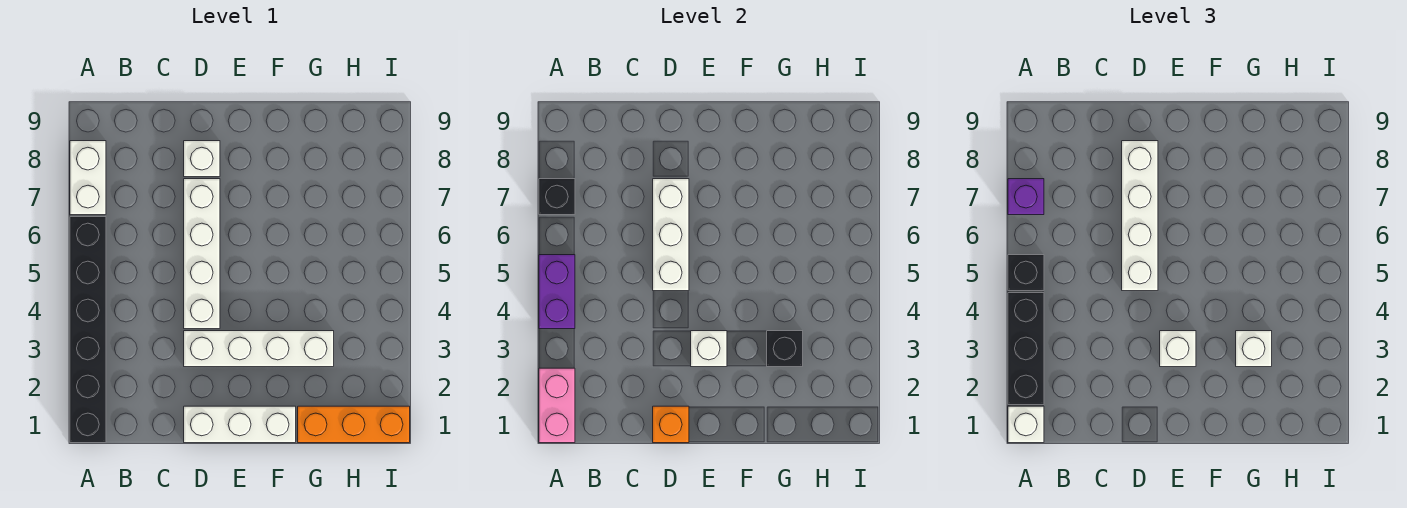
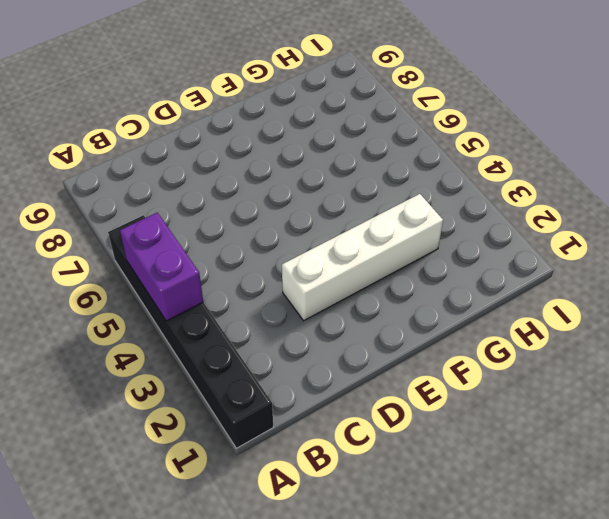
none -> white 1x2 brick [70,141,106,215]
none -> white 1x3 brick [184,406,296,443]
none -> white 1x4 brick [184,179,220,329]

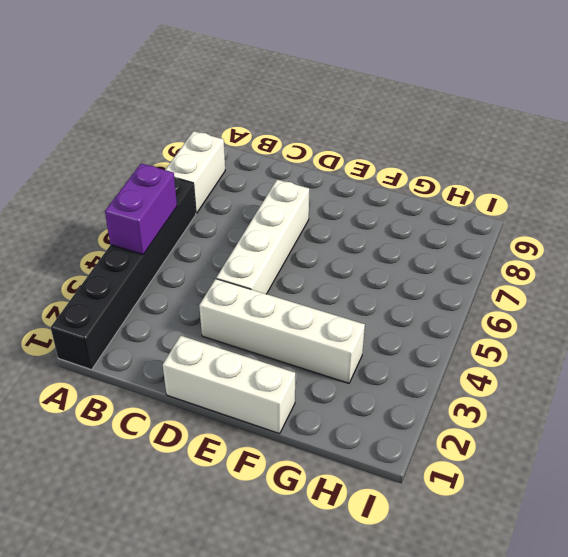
none -> white 1x1 brick [184,141,220,177]
none -> orange 1x3 brick [298,406,410,443]
none -> pink 1x2 brick [539,368,575,443]

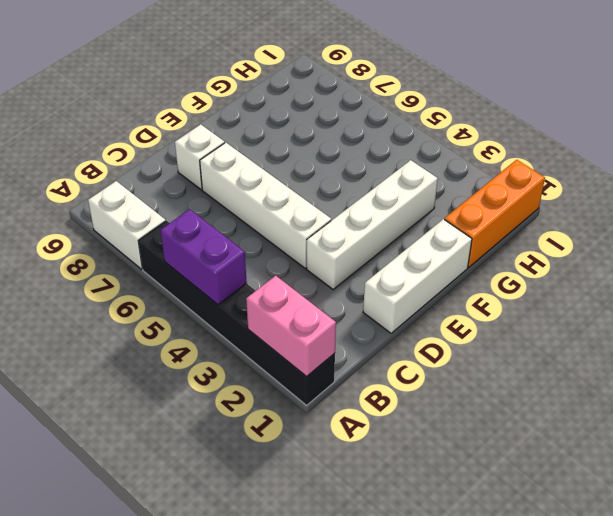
none -> black 1x1 brick [539,179,575,215]
none -> orange 1x1 brick [653,406,689,443]
none -> white 1x3 brick [653,179,689,291]

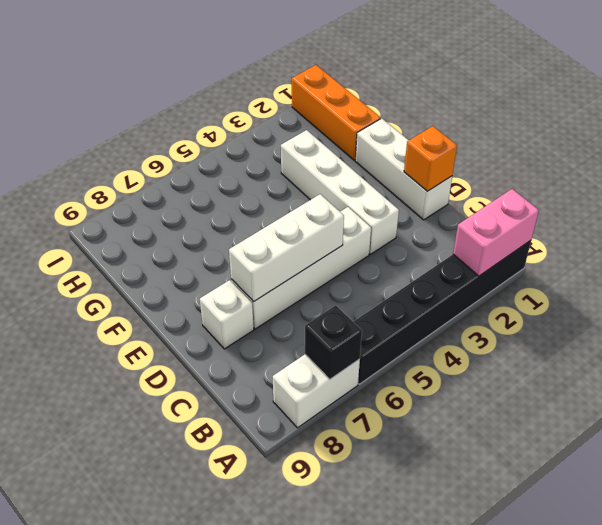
none -> purple 1x2 brick [539,255,575,329]
none -> white 1x1 brick [691,331,727,367]
none -> black 1x1 brick [767,331,803,367]

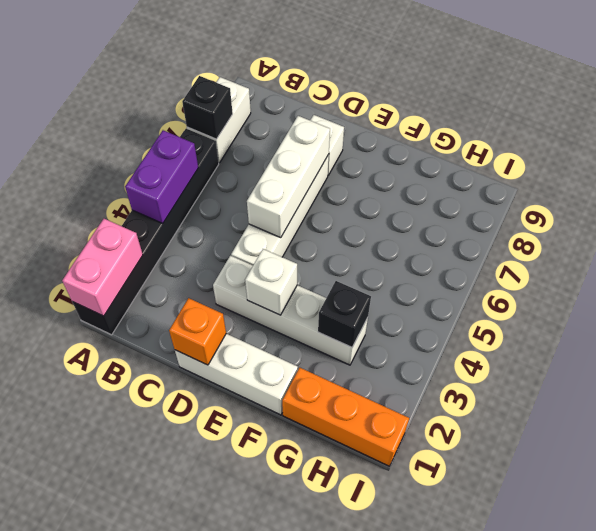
none -> white 1x1 brick [1008,406,1044,443]
none -> black 1x3 brick [1008,293,1044,405]
none -> black 1x1 brick [1008,255,1044,291]

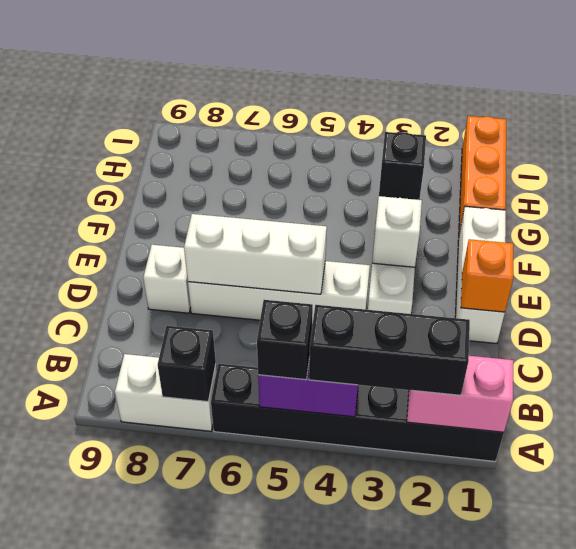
none -> white 1x1 brick [1008,406,1044,443]
none -> purple 1x1 brick [1008,179,1044,215]
none -> white 1x4 brick [1122,141,1158,291]

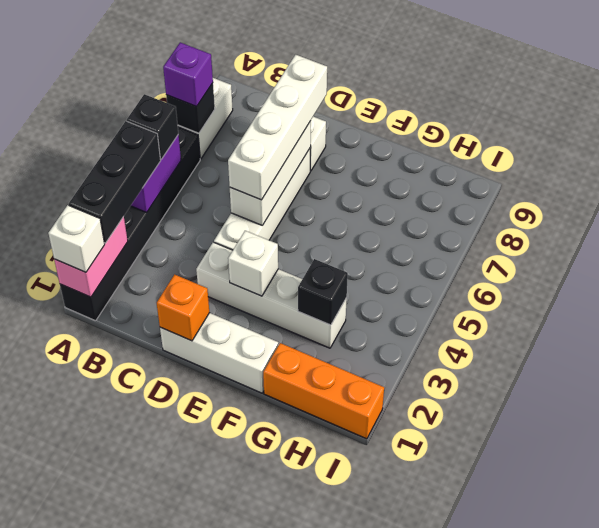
none -> white 1x1 brick [1160,331,1196,367]
none -> white 1x1 brick [1236,331,1272,367]

